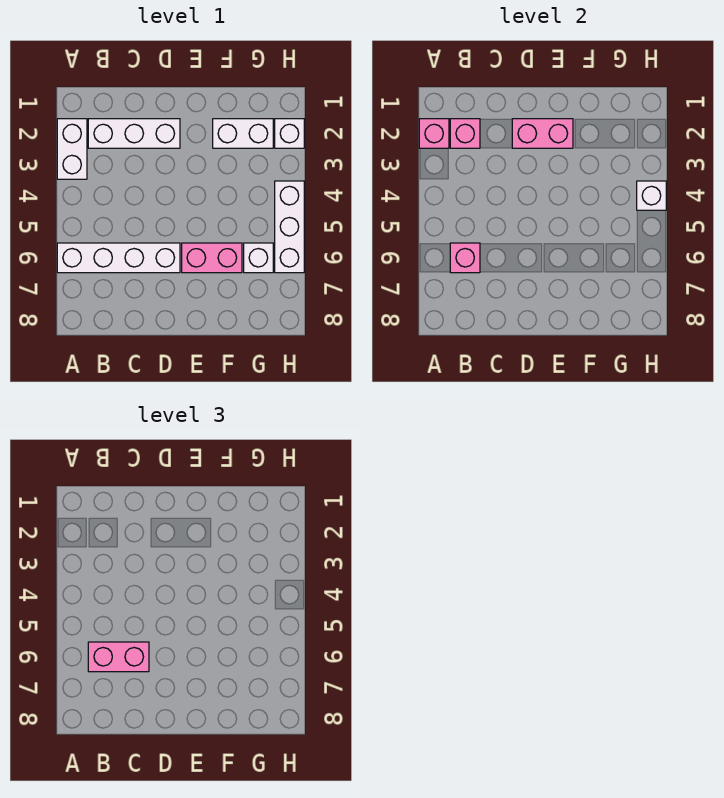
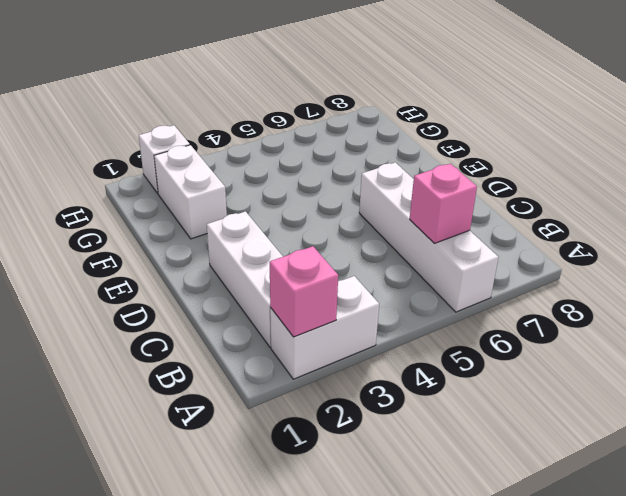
none -> pink 1x2 brick [182,243,242,273]
none -> white 1x1 brick [244,243,273,273]
none -> white 1x3 brick [275,181,304,273]

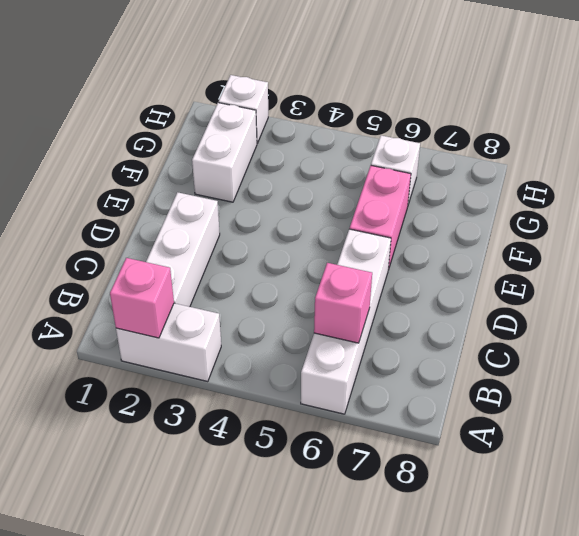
none -> white 1x3 brick [275,181,304,273]
none -> pink 1x1 brick [450,119,480,148]
none -> pink 1x2 brick [512,119,573,148]

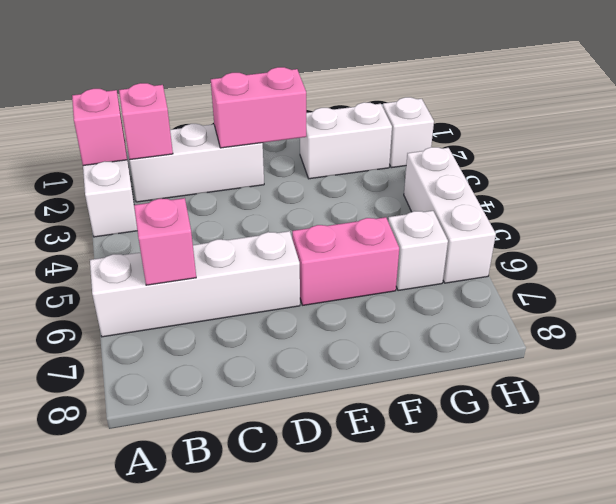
none -> white 1x1 brick [637,181,666,210]
none -> pink 1x2 brick [88,642,149,672]

